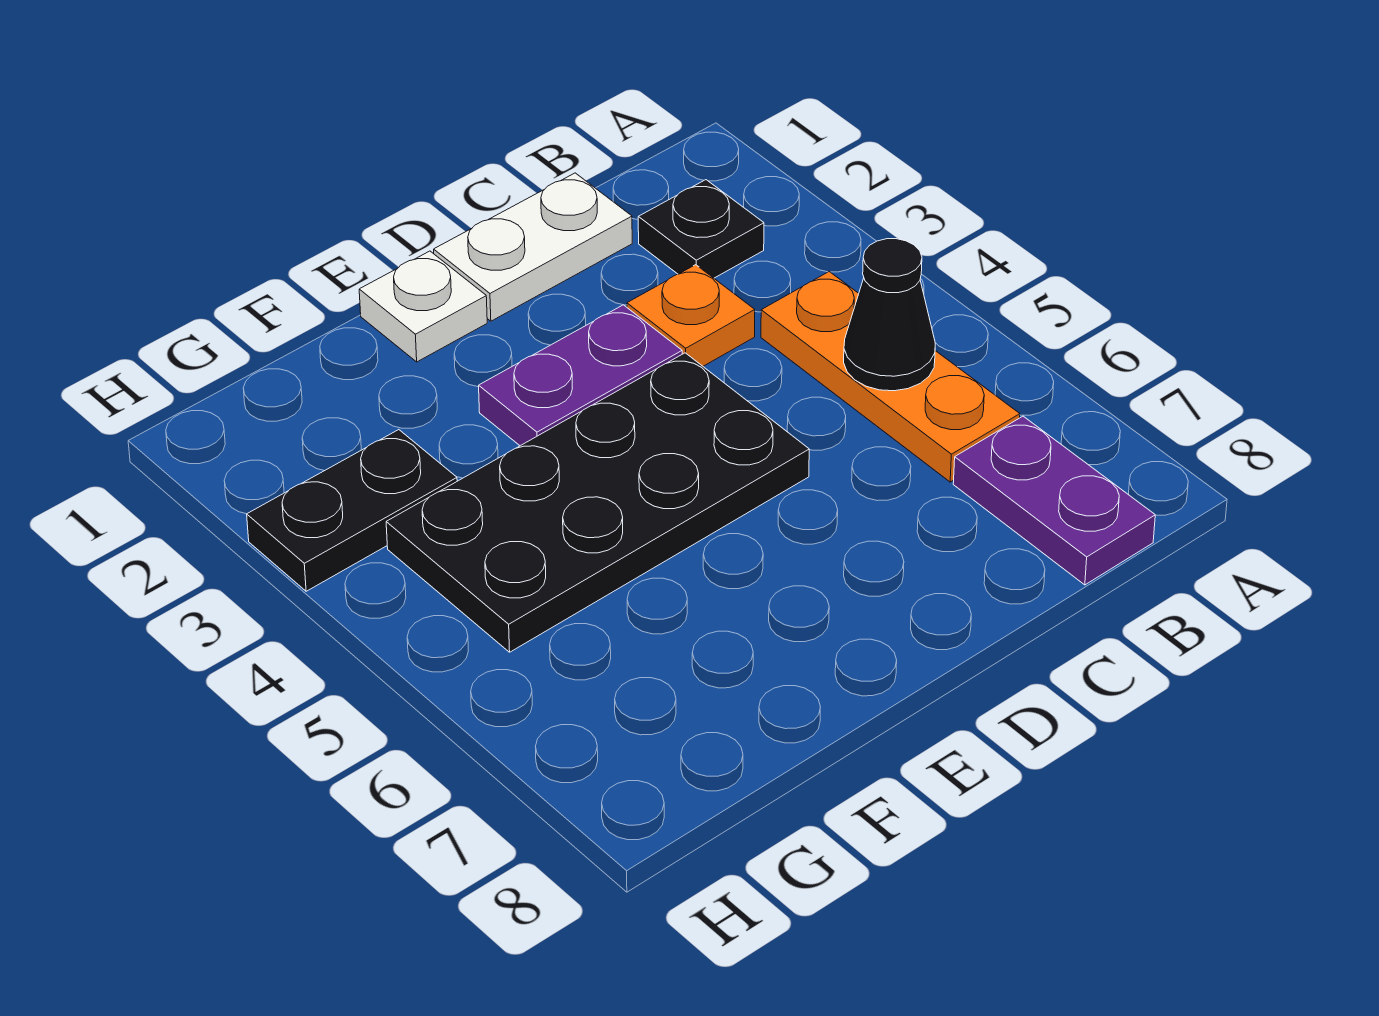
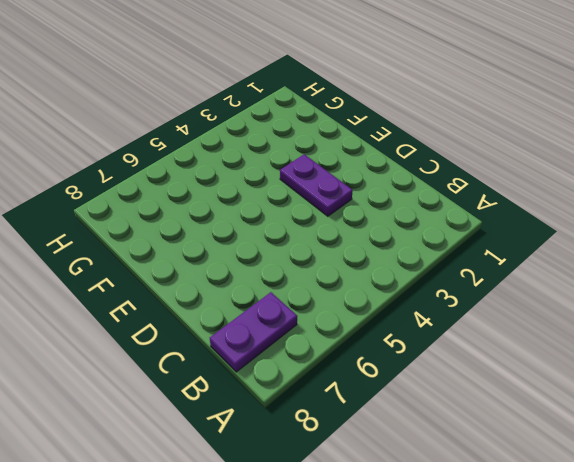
none -> black 1x1 plate [638,180,764,278]
none -> orange 1x3 plate [761,272,1020,482]

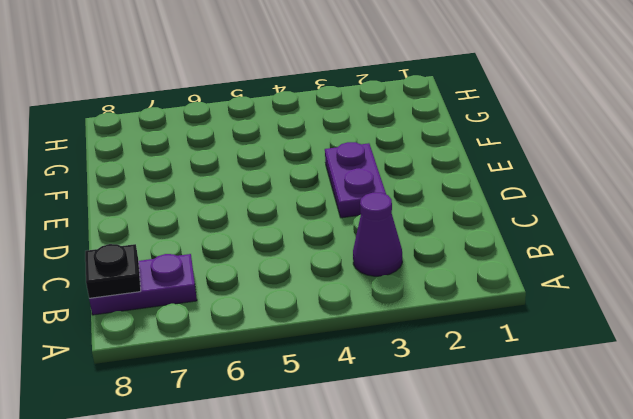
purple 1x1 cone [353,193,402,276] -> none
black 1x1 plate [85,244,141,298] -> black 1x1 plate moved to [638,180,764,278]
none -> orange 1x3 plate [761,272,1020,482]
none -> white 1x2 plate [434,173,632,321]

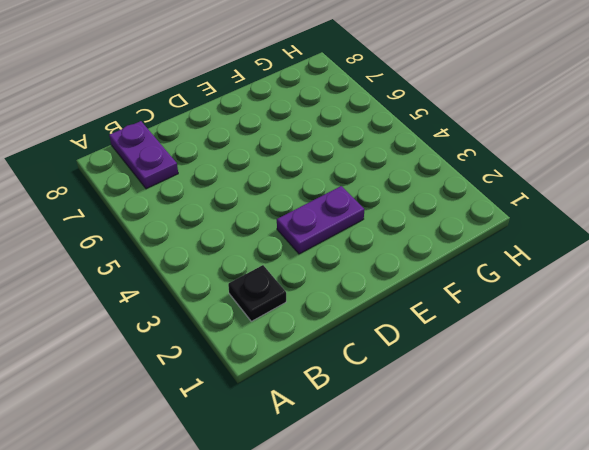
none -> orange 1x3 plate [761,272,1020,482]
none -> white 1x2 plate [434,173,632,321]

